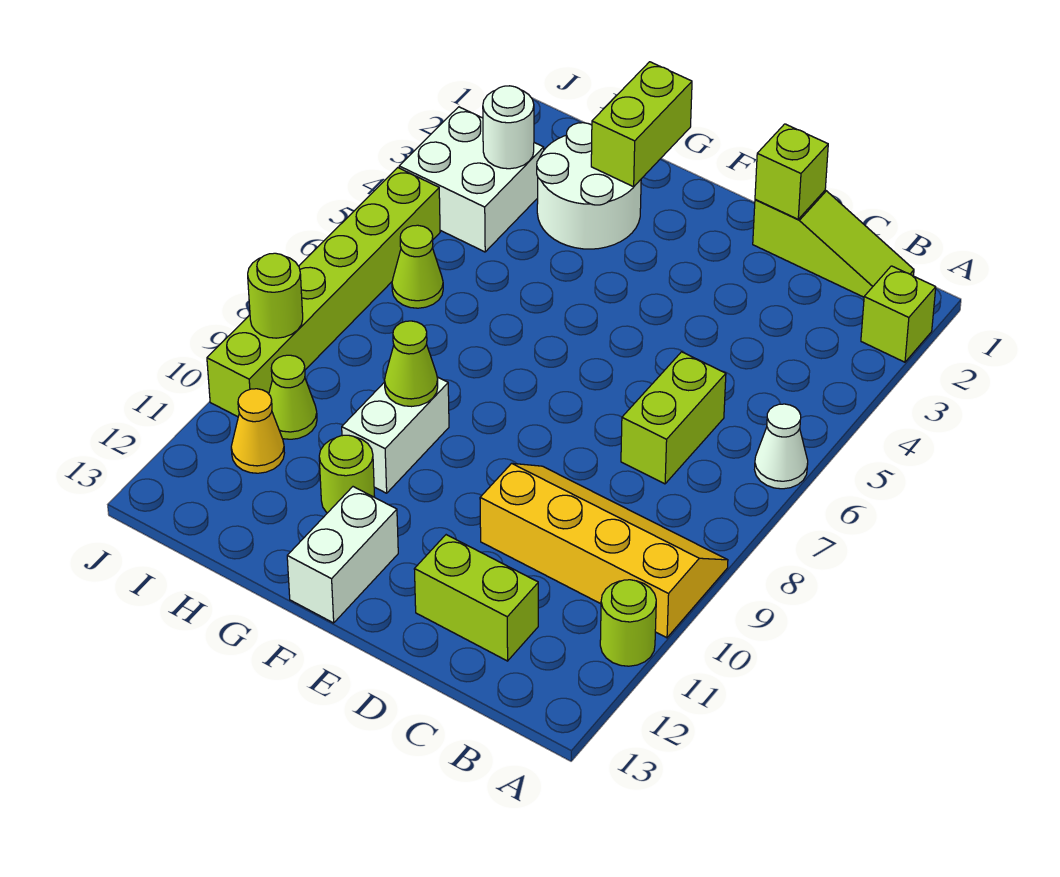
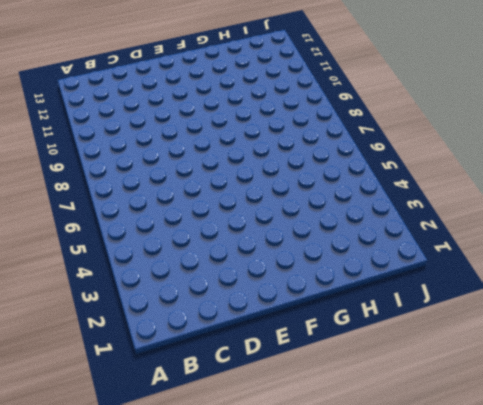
none -> lime 1x1 brick [861,266,936,362]
none -> white 1x1 cone [755,404,808,489]
none -> yellow 2x4 slope [480,463,728,638]

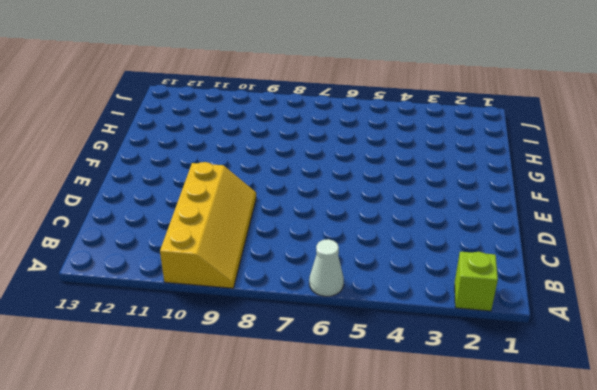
none -> lime 1x1 round brick [600,580,656,666]
none -> lime 1x3 slope [753,190,914,297]
none -> lime 1x2 brick [621,352,726,484]

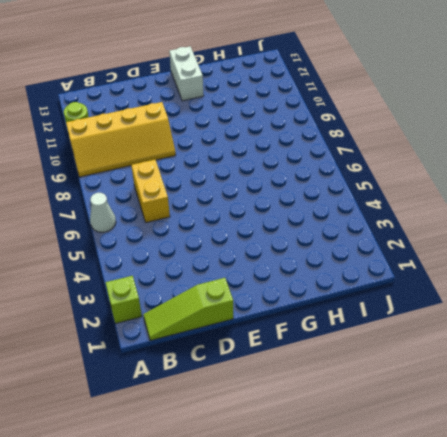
yellow 1x2 brick [131,160,170,222] -> lime 1x2 brick [621,352,726,484]
none -> lime 1x2 brick [414,535,538,661]
none -> white 2x2 round brick [537,123,641,249]
none -> white 1x2 brick [342,377,449,493]

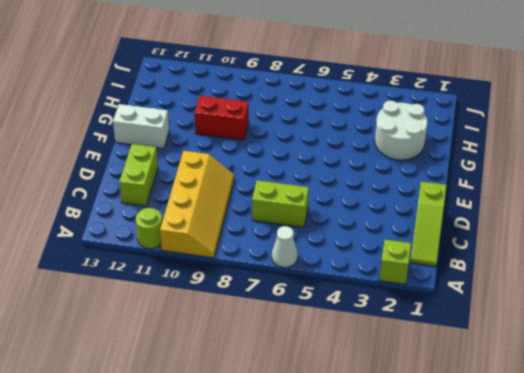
red 1x2 brick [194,96,249,140] -> white 1x2 brick [342,377,449,493]
none -> lime 1x1 round brick [319,435,375,513]
none -> white 2x2 brick [399,107,544,252]
none -> lime 1x1 cone [392,225,443,308]

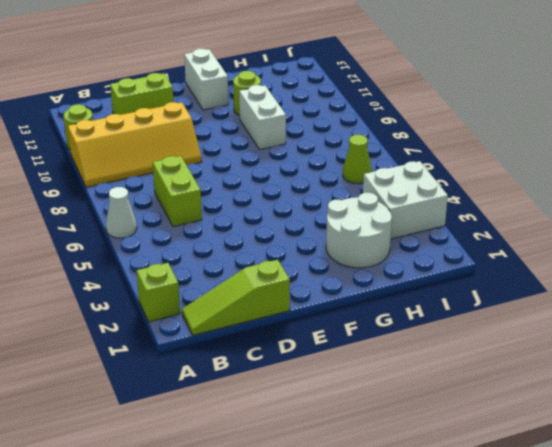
none -> lime 1x1 cone [269,355,317,439]
none -> yellow 1x1 cone [231,389,284,473]
none -> lime 1x6 brick [207,168,440,417]

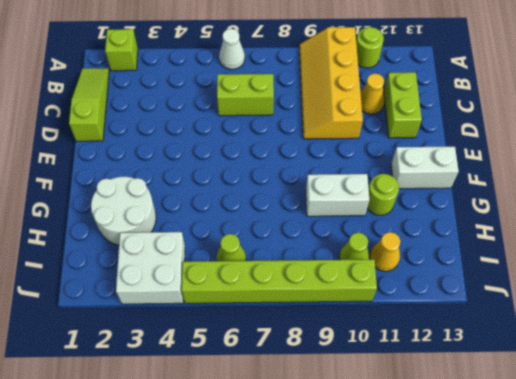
yellow 1x1 cone [361,74,384,114] -> none
none -> lime 1x1 brick [755,124,828,219]
none -> lime 1x2 brick [591,62,692,187]
none -> lime 1x1 cone [385,321,438,407]

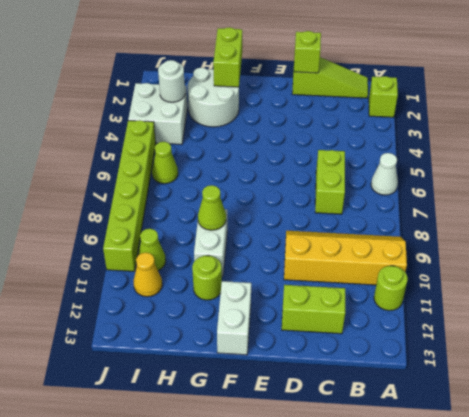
none -> lime 1x1 round brick [248,253,303,338]

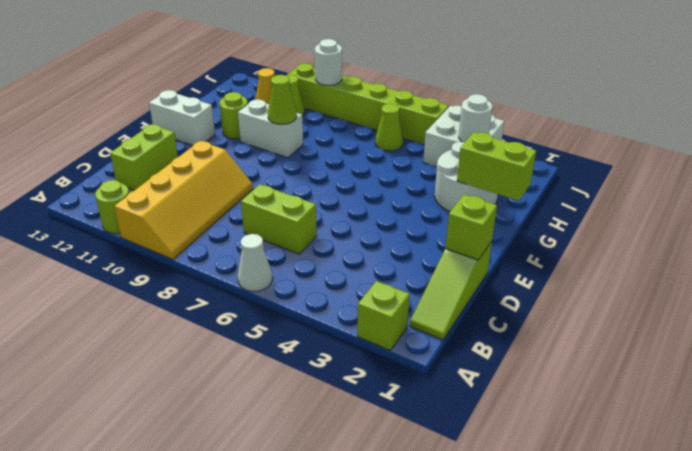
white 1x1 round brick [315,39,342,85] -> lime 1x1 round brick [248,253,303,338]

